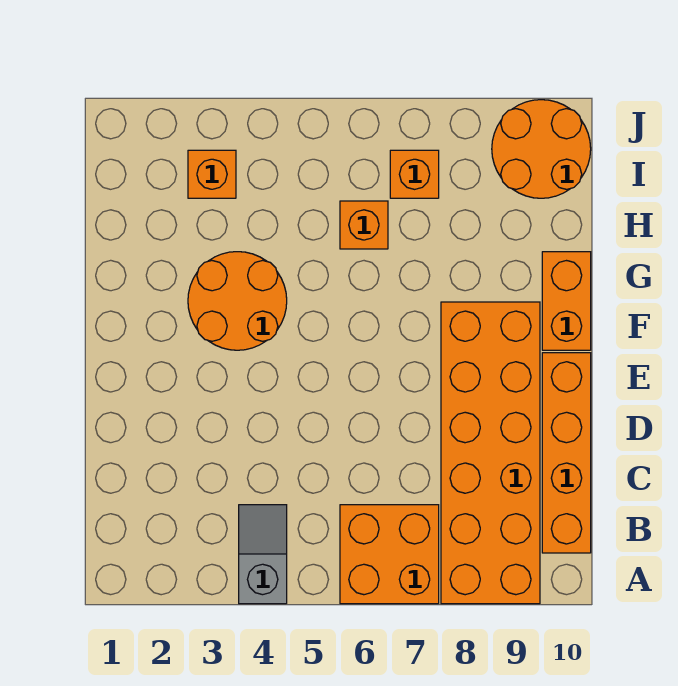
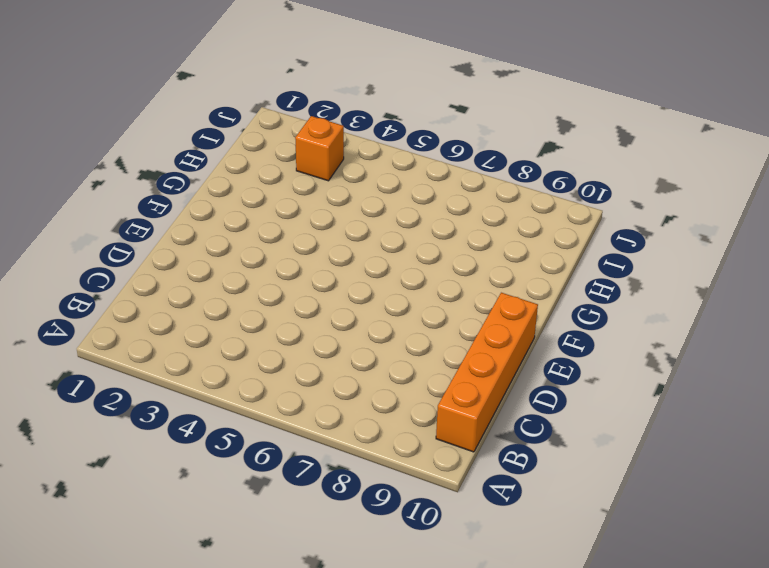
none -> grey 1x2 slope [239,505,287,604]
none -> orange 2x2 brick [340,505,439,604]

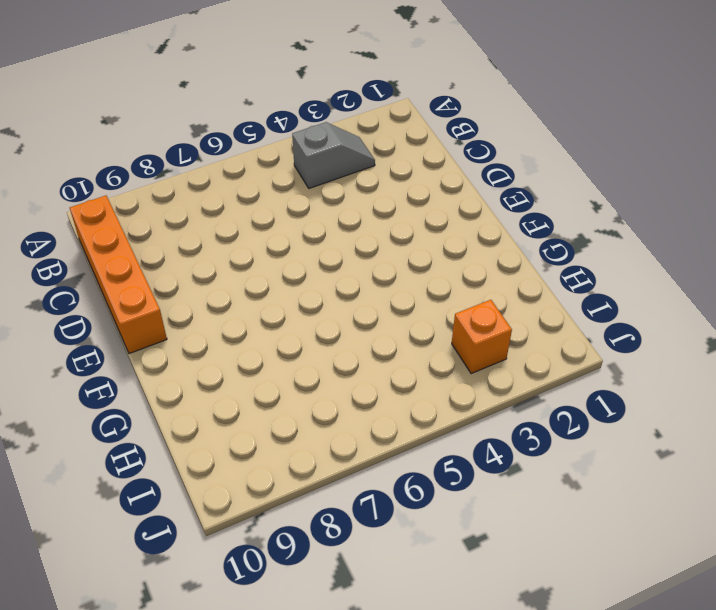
grey 1x2 slope [292,122,375,188] -> grey 1x2 slope turned to [239,505,287,604]
none -> orange 2x2 brick [340,505,439,604]
none -> orange 2x6 brick [441,302,540,604]

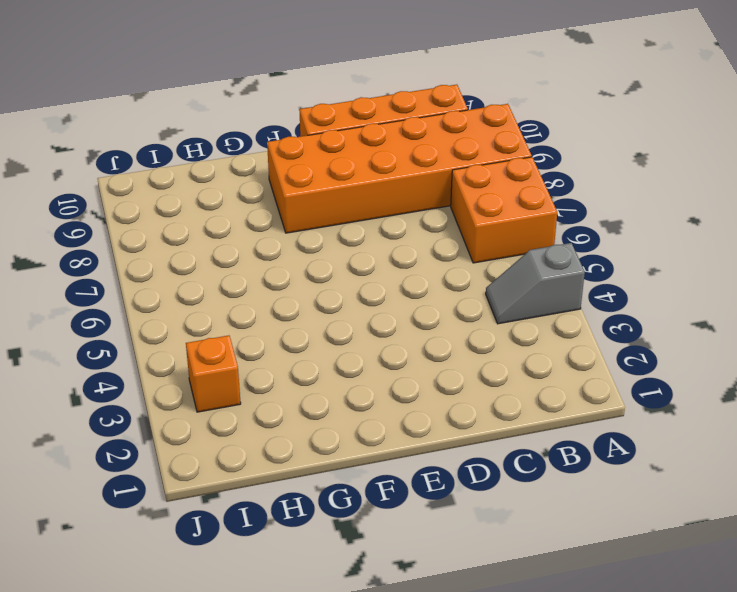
none -> orange 2x2 round brick [188,252,287,350]
none -> orange 1x2 brick [542,252,591,350]

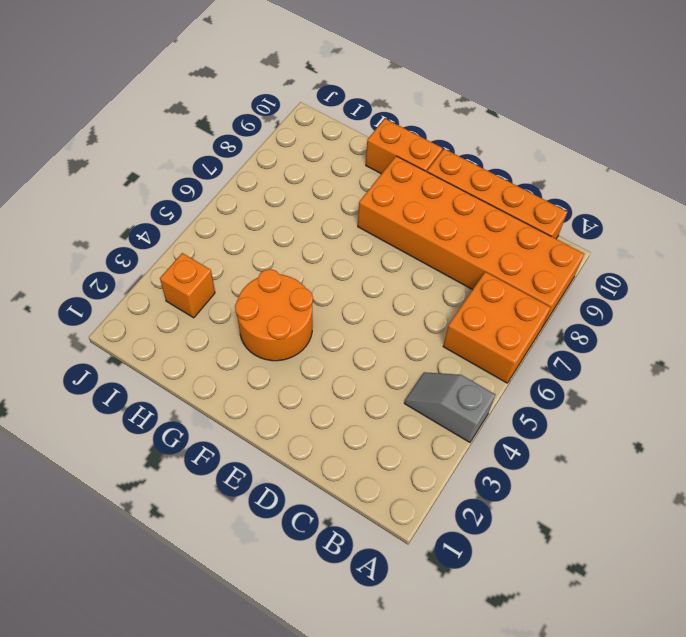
none -> orange 1x1 brick [340,201,388,249]
none -> orange 1x1 brick [390,150,439,198]

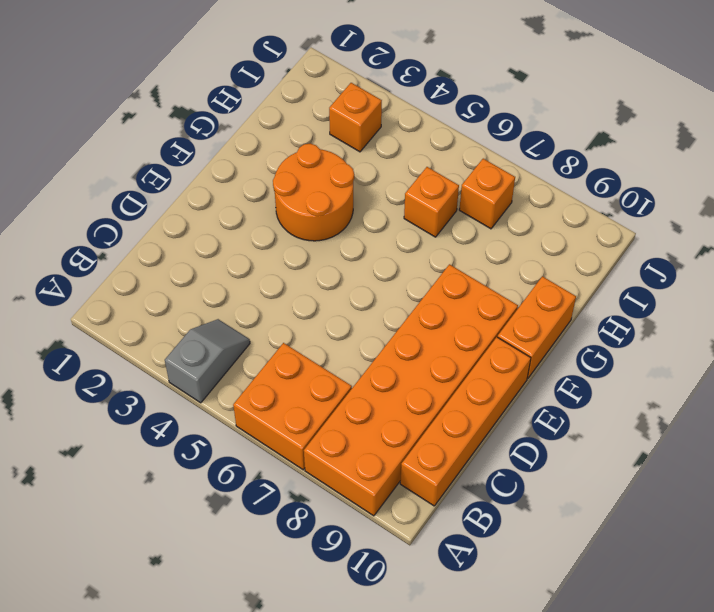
none -> orange 2x2 round brick [492,100,591,198]

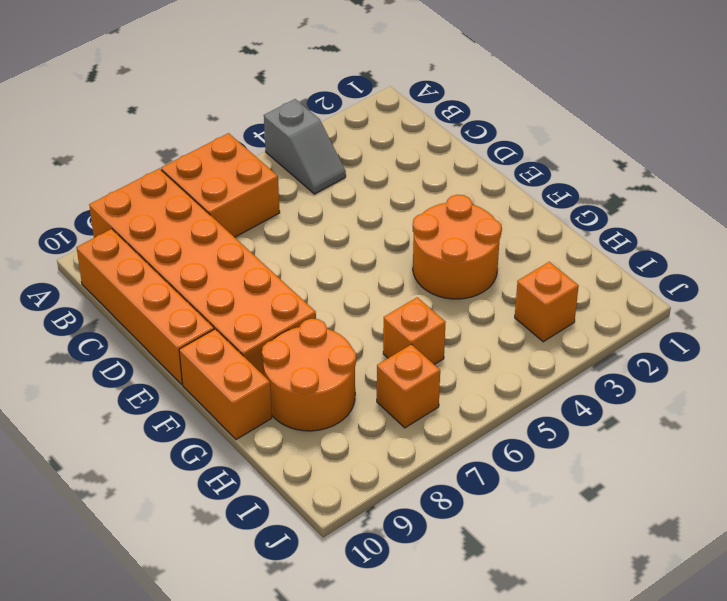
orange 2x2 round brick [262,319,356,431] -> orange 2x2 round brick moved to [492,100,591,198]

